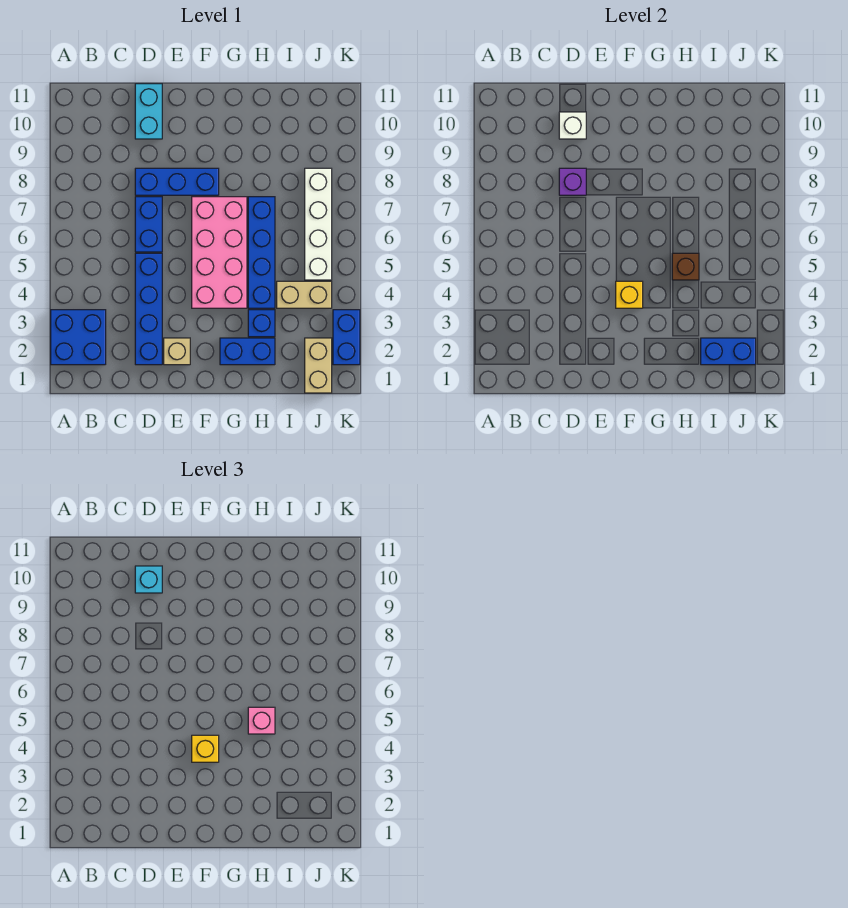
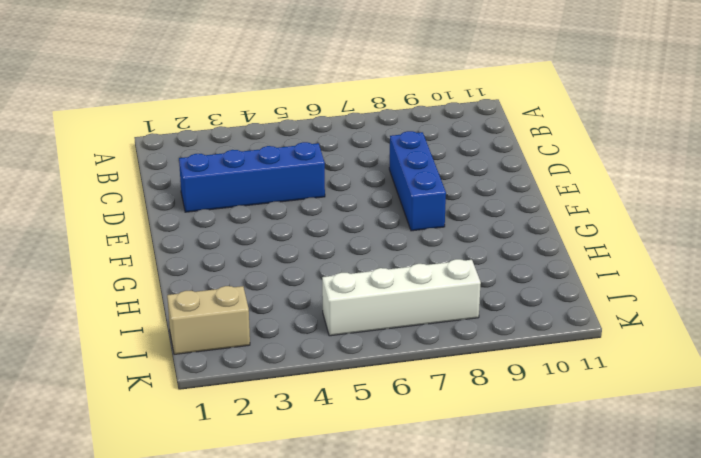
none -> blue 2x2 brick [51,310,106,365]
none -> blue 1x2 brick [135,197,162,252]
none -> cyan 1x2 brick [135,84,162,139]

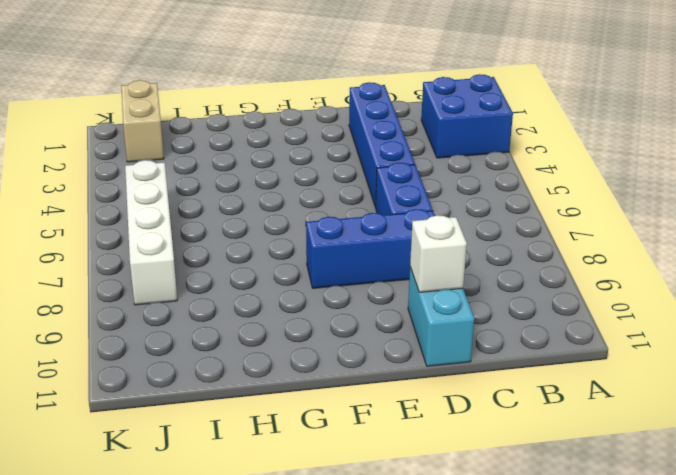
none -> tan 1x1 brick [164,338,190,365]
none -> pink 2x4 brick [192,197,247,308]
none -> blue 1x2 brick [220,338,275,365]

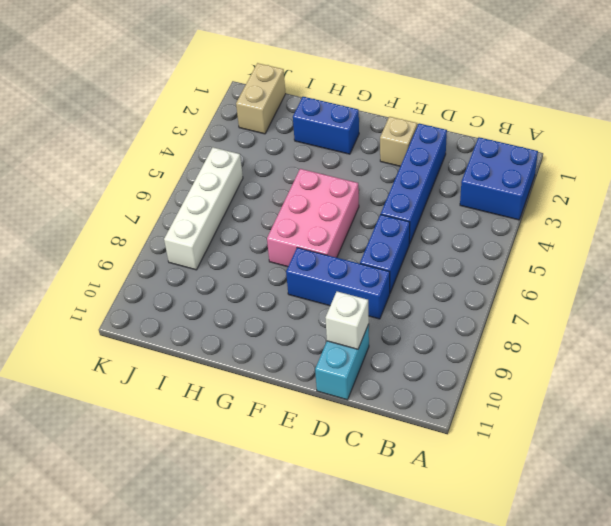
pink 2x3 brick [267,169,359,267] -> pink 2x4 brick [192,197,247,308]
none -> blue 1x1 brick [248,310,275,337]
none -> blue 1x4 brick [248,197,275,308]
none -> tan 1x2 brick [277,281,332,308]

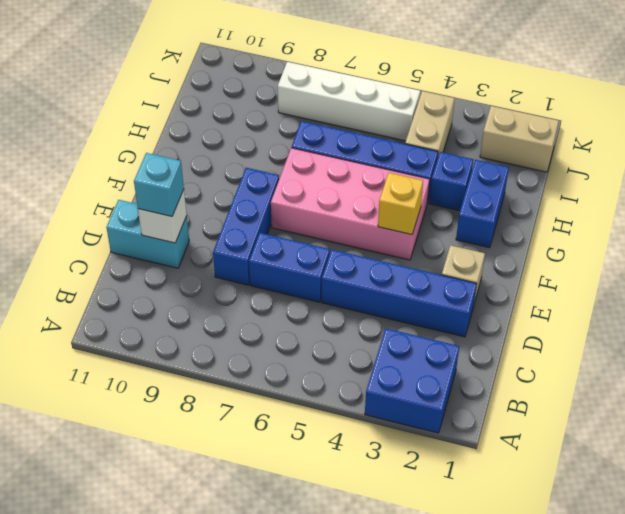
none -> blue 1x2 brick [333,310,360,365]
none -> purple 1x1 brick [559,168,586,195]
none -> brown 1x1 brick [672,253,699,280]

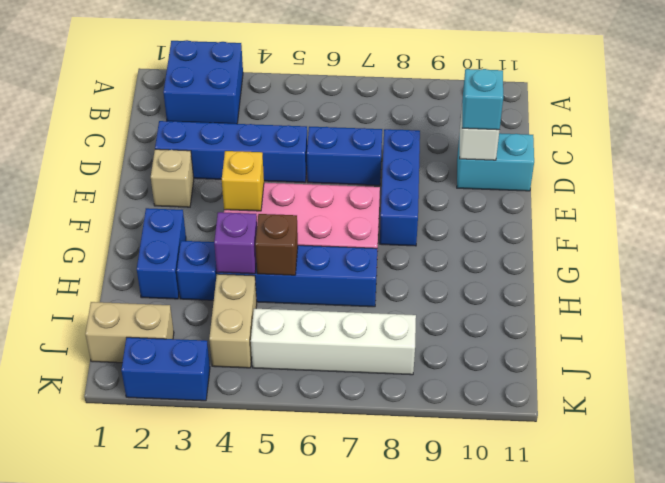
purple 1x1 brick [214,212,257,274] -> purple 1x1 brick moved to [559,168,586,195]
none -> blue 1x2 brick [701,338,756,365]
none -> yellow 1x1 brick [192,735,219,762]
none -> pink 1x1 brick [248,707,275,734]

